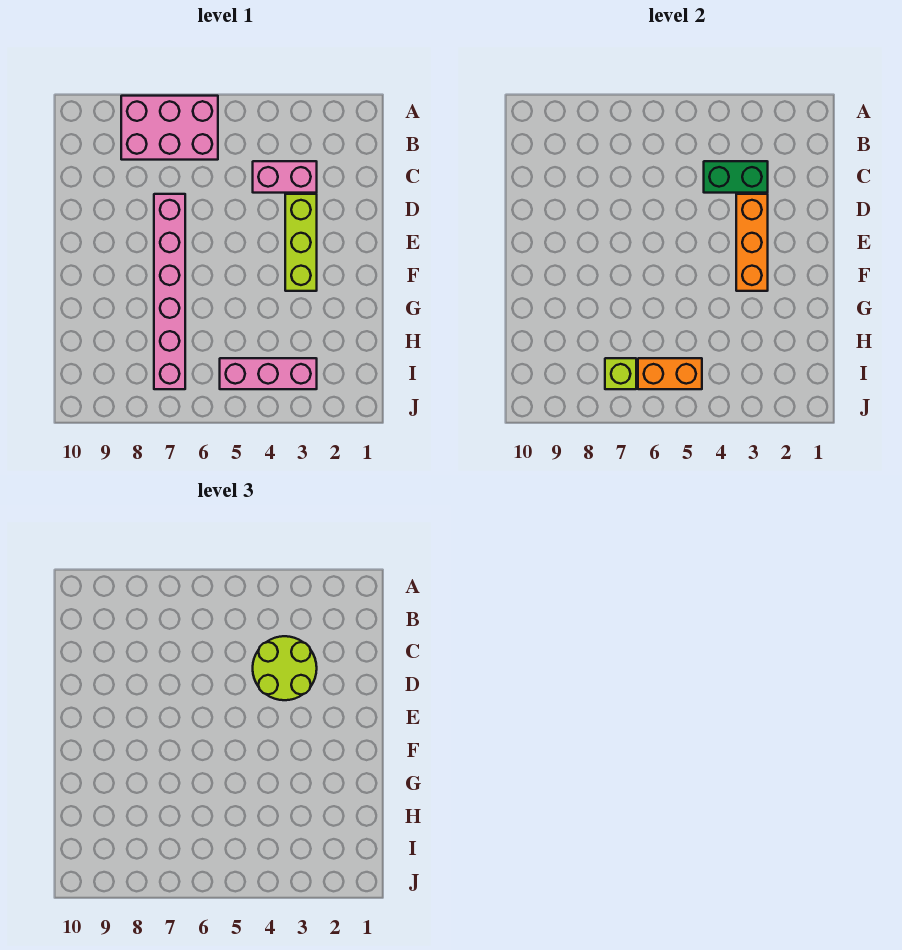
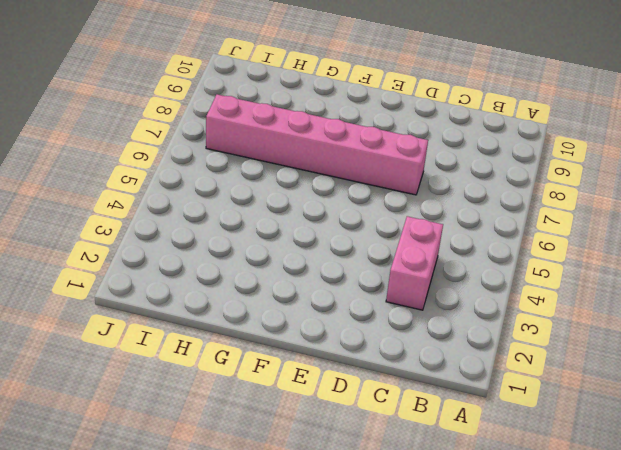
none -> pink 2x3 brick [121,96,218,160]
none -> lime 1x3 brick [285,194,317,291]

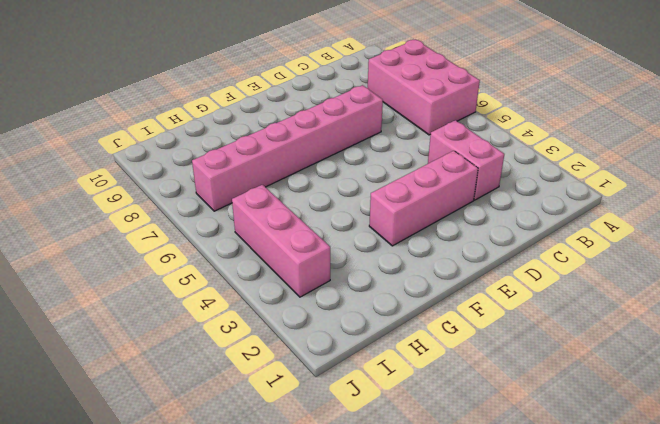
pink 1x3 brick [369,151,478,246] -> lime 1x3 brick [285,194,317,291]
none -> green 1x2 brick [704,161,768,193]
none -> orange 1x3 brick [736,194,768,291]

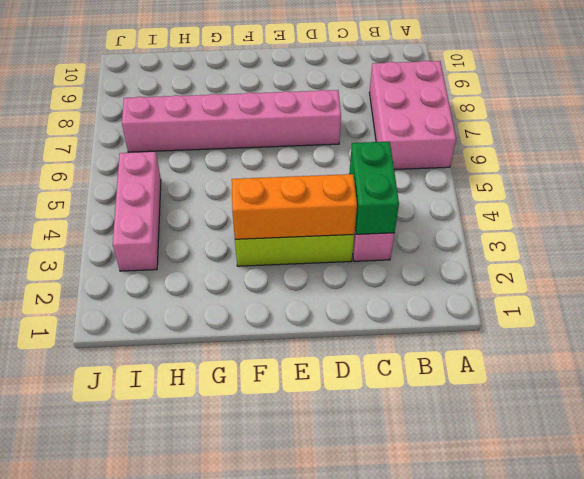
none -> orange 1x2 brick [638,358,702,389]
none -> lime 1x1 brick [605,358,636,389]

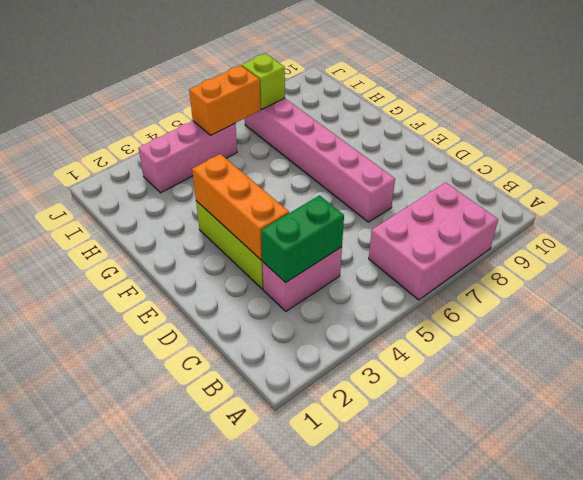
none -> lime 2x2 round brick [253,636,317,700]

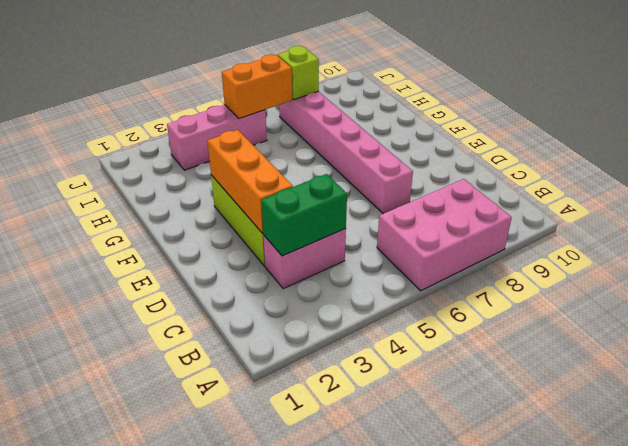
none -> lime 2x2 round brick [253,636,317,700]

